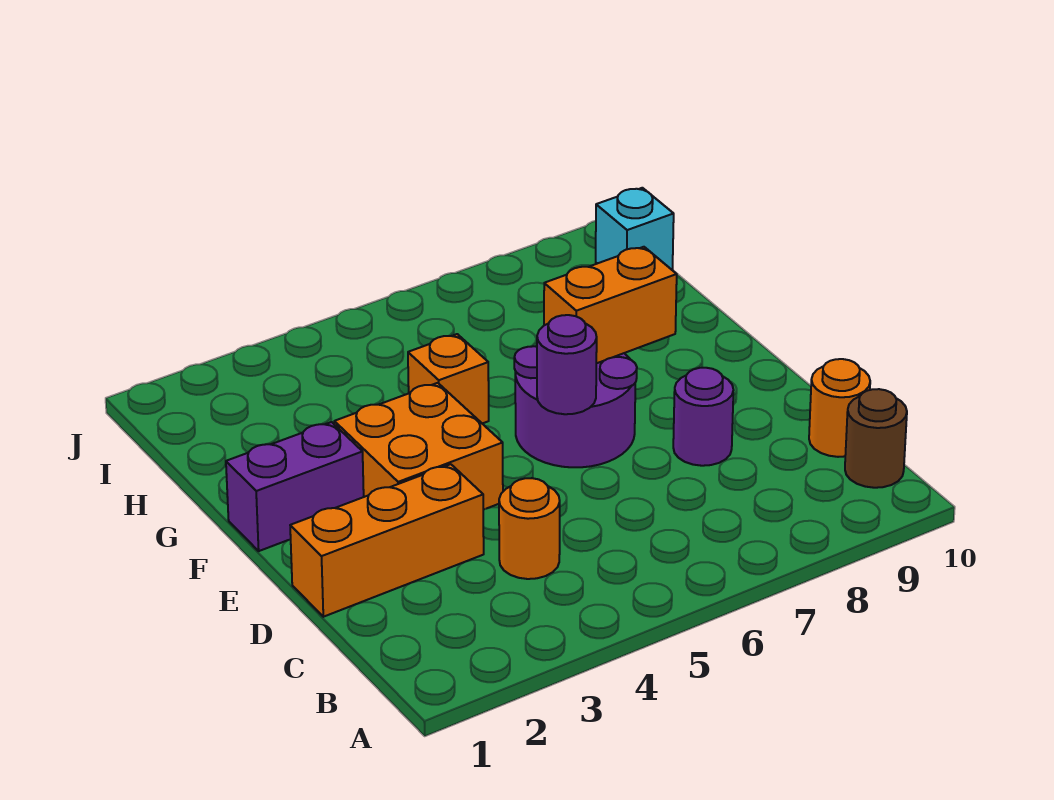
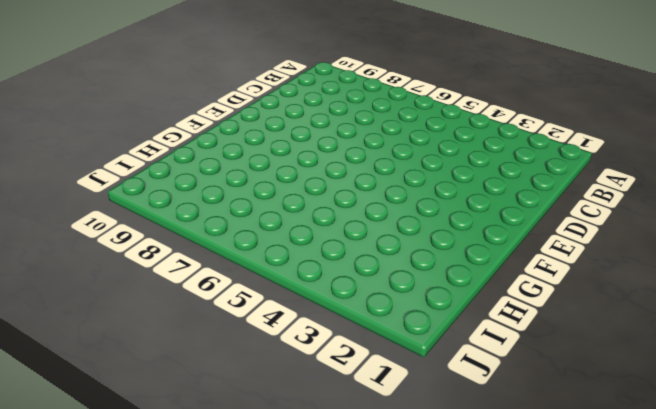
none -> brown 1x1 round brick [845,389,907,488]
none -> orange 1x1 round brick [499,478,560,579]
none -> orange 1x1 round brick [809,359,870,457]

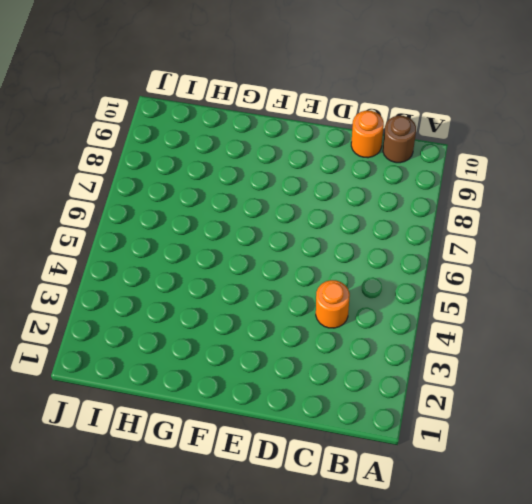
none -> orange 1x3 brick [290,464,484,617]
none -> purple 1x1 round brick [673,368,733,466]
none -> orange 2x2 brick [334,383,503,510]

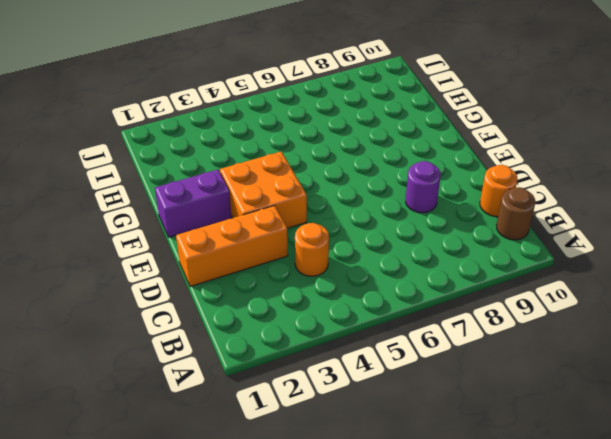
none -> purple 2x2 round brick [514,346,637,467]
none -> orange 1x1 brick [408,334,489,424]
none -> cyan 1x1 brick [596,188,674,270]

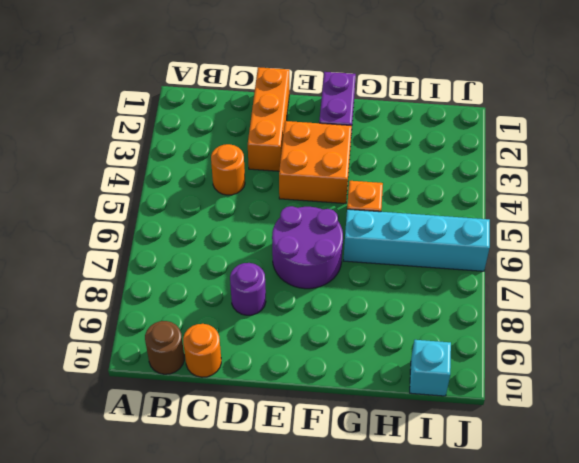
cyan 1x4 brick [343,209,490,271] -> none
none -> purple 1x1 round brick [537,315,597,414]
none -> orange 1x2 brick [544,247,677,363]

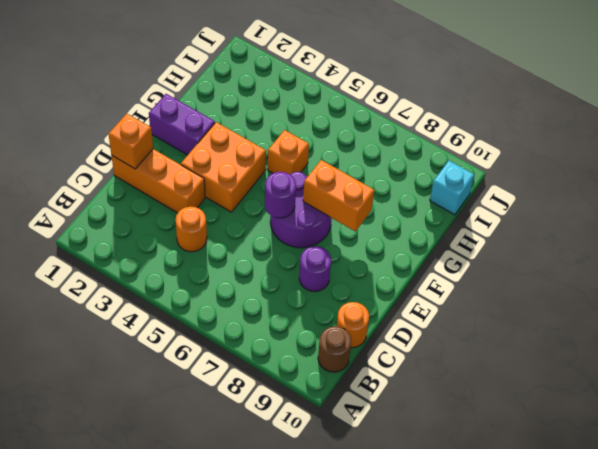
orange 1x1 brick [109,114,153,169] -> none

